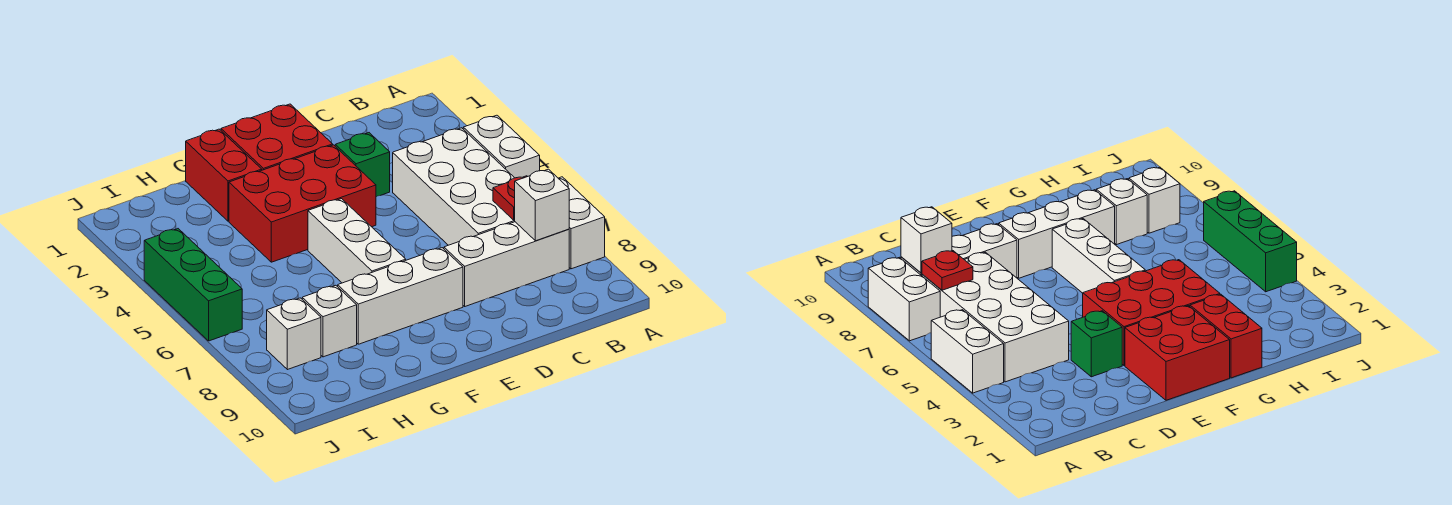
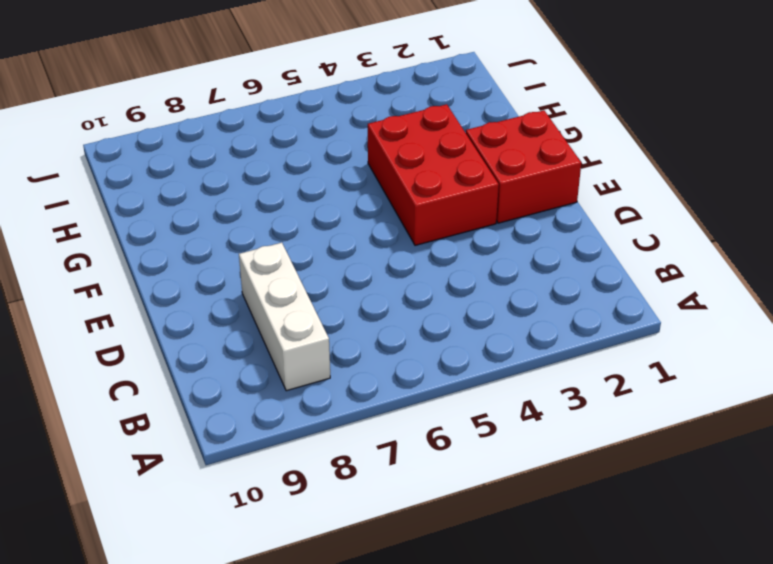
none -> white 1x2 brick [463,115,540,178]
none -> white 1x2 brick [558,177,605,269]
none -> white 2x4 brick [393,128,515,245]

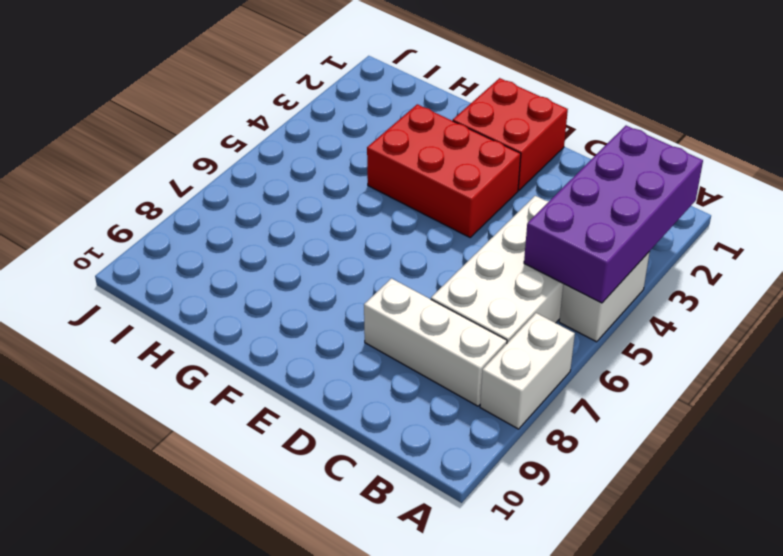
purple 2x4 brick [524,126,703,303] -> none
none -> green 1x1 brick [335,133,390,197]
none -> white 1x3 brick [338,248,463,344]
none -> white 1x3 brick [308,199,406,283]

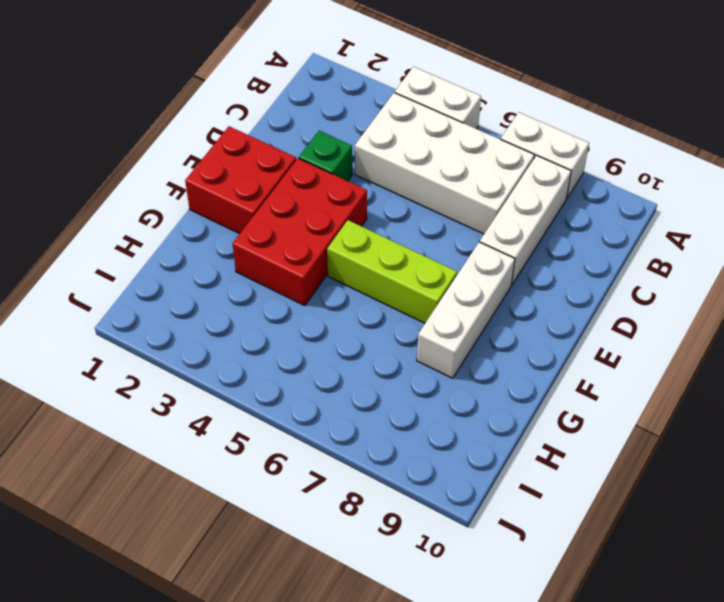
lime 1x3 brick [327,220,457,323] -> white 1x3 brick [308,199,406,283]
none -> red 1x2 brick [186,129,262,221]
none -> white 1x1 brick [302,285,357,357]
none -> white 1x1 brick [267,298,321,370]

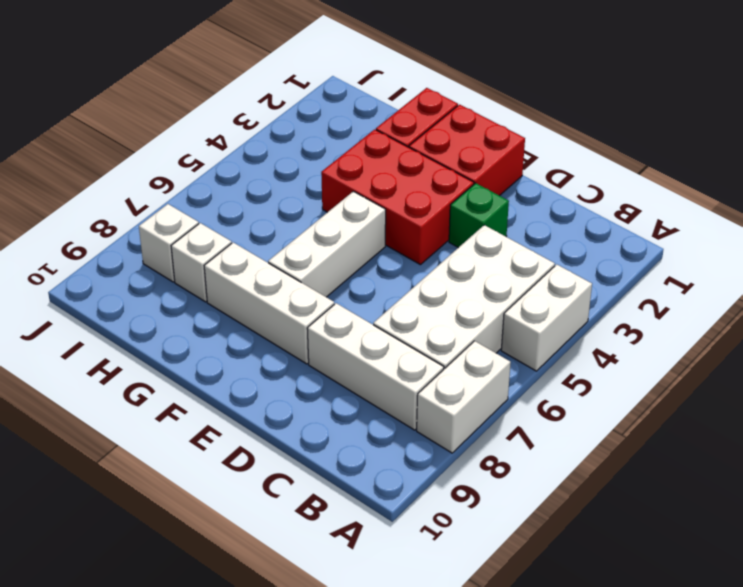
none -> green 1x3 brick [144,229,242,341]
none -> red 1x1 plate [493,176,528,220]
none -> white 1x1 brick [514,169,569,241]

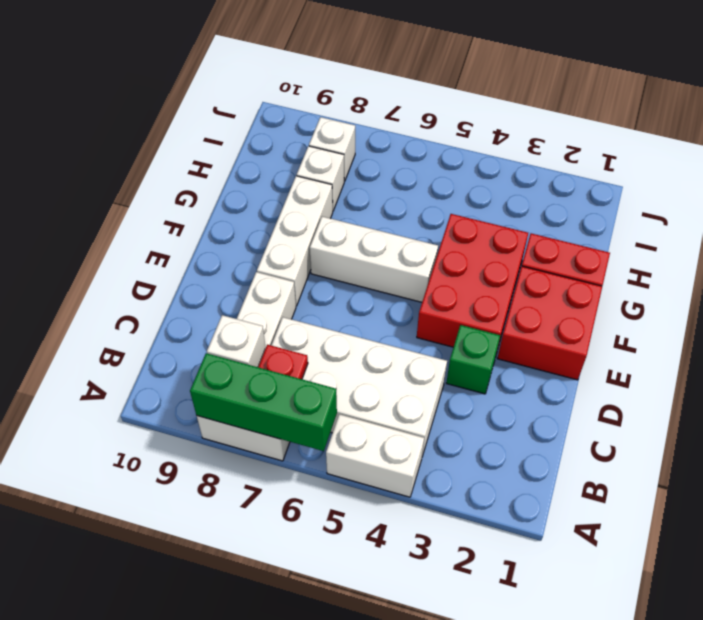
green 1x3 brick [190,353,337,451] -> green 1x3 brick moved to [144,229,242,341]

